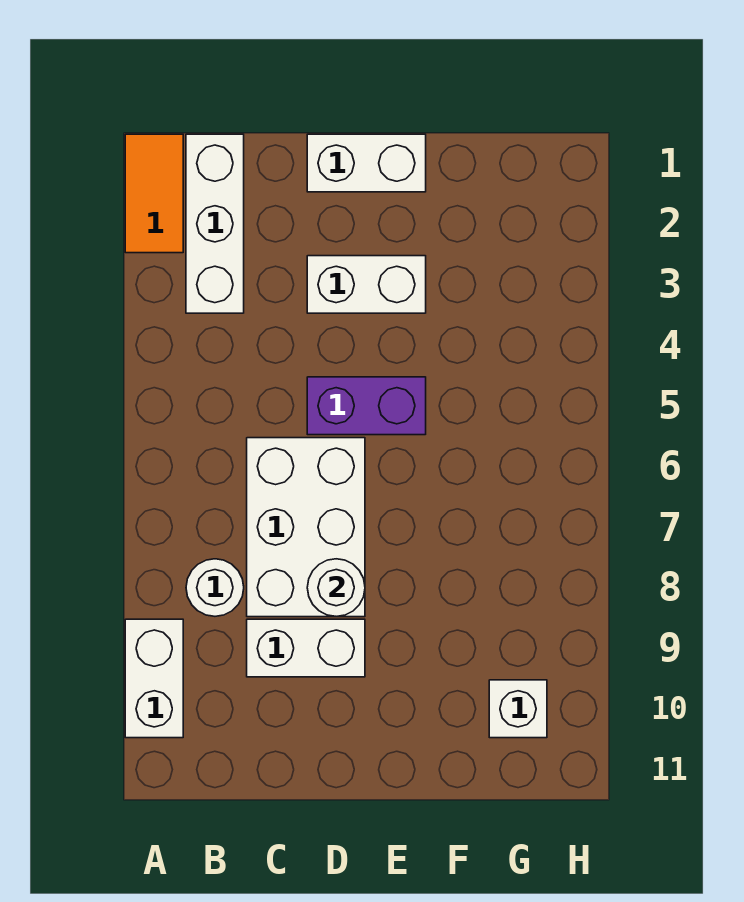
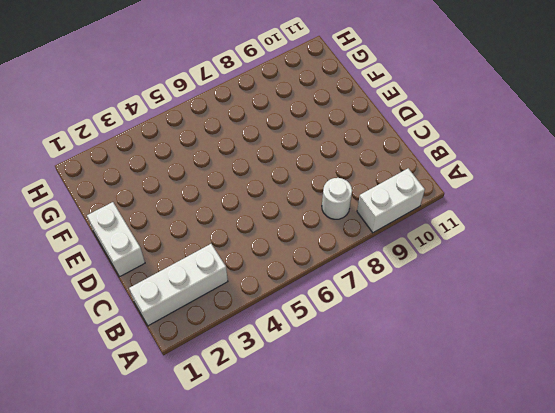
none -> orange 1x2 tile [125,134,183,253]
none -> white 2x3 brick [247,438,365,617]

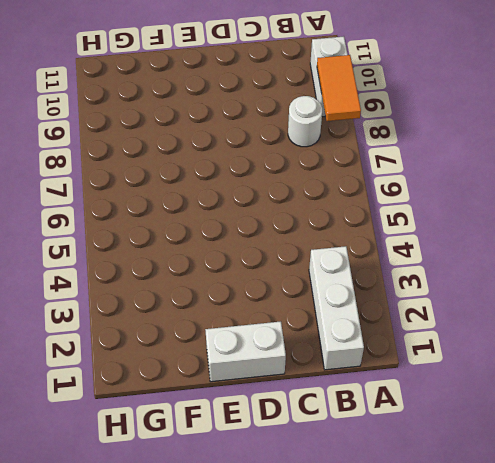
orange 1x2 tile [317,55,361,121] -> orange 1x2 tile moved to [125,134,183,253]
none -> white 2x3 brick [247,438,365,617]
none -> white 1x2 brick [247,619,365,677]

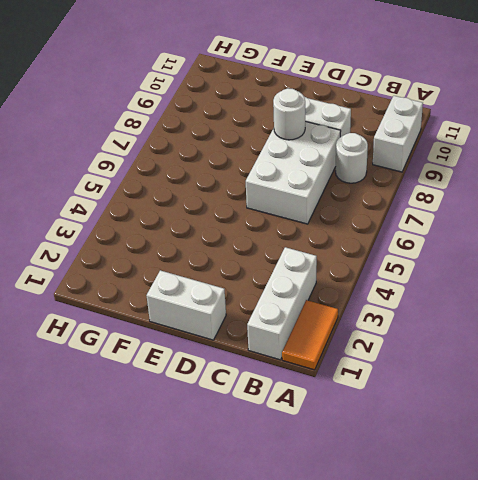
none -> white 1x2 brick [307,256,426,313]
none -> purple 1x2 brick [307,377,426,435]

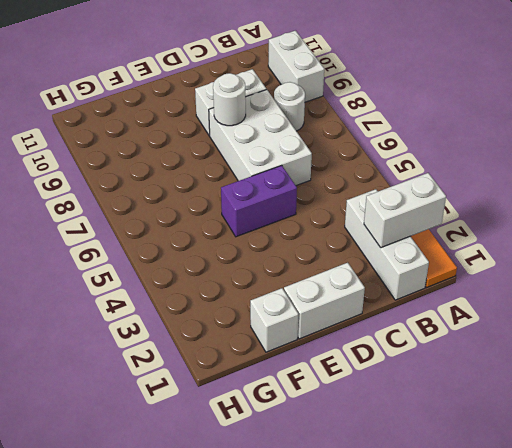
white 1x2 brick [364,173,446,248] -> white 1x2 brick moved to [307,256,426,313]
white 1x1 brick [250,288,298,352] -> white 1x1 brick moved to [489,680,547,738]

